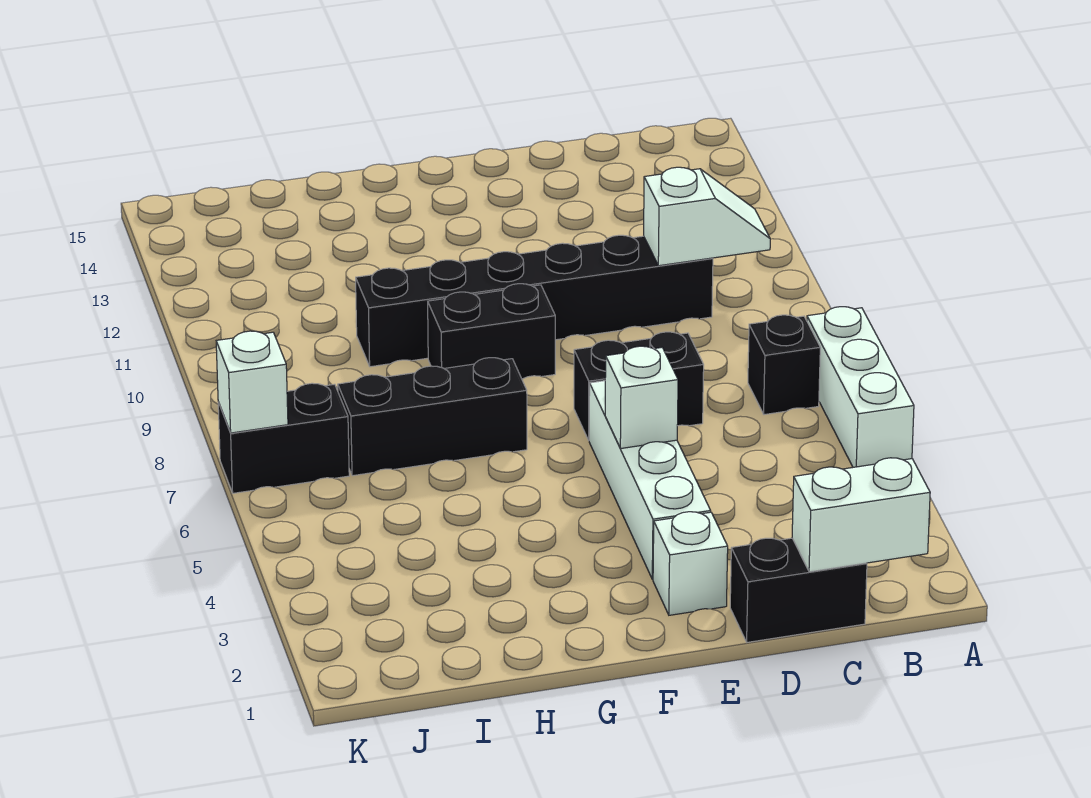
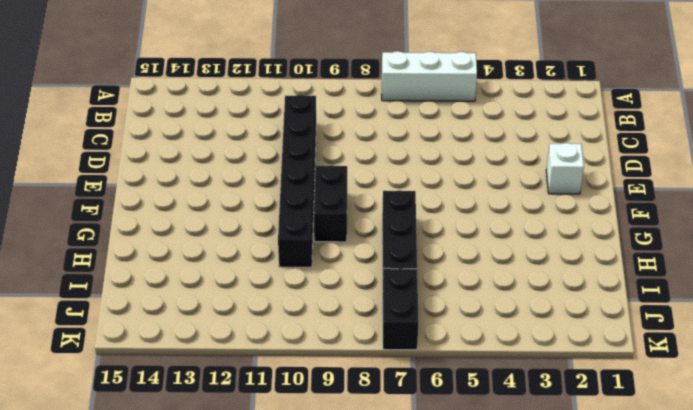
none -> black 1x1 brick [748,315,820,415]
none -> black 1x2 brick [730,538,867,642]
none -> black 1x2 brick [574,332,704,440]

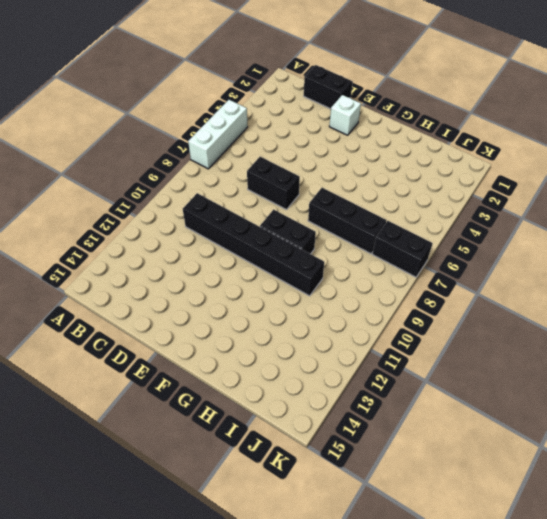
none -> black 1x1 brick [748,315,820,415]
none -> white 1x4 brick [589,381,711,579]
none -> white 1x2 brick [792,458,930,572]

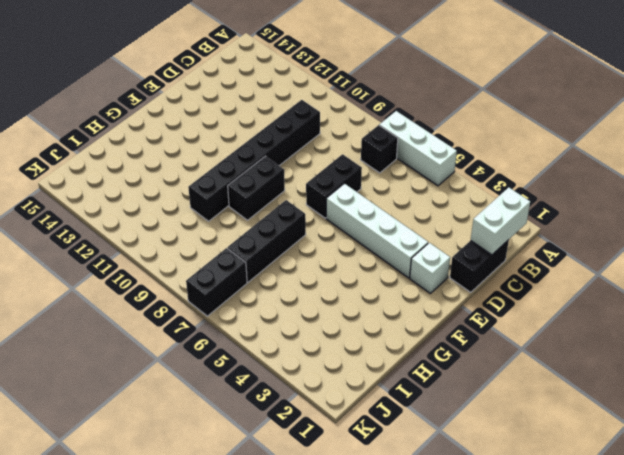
none -> white 1x2 slope [644,167,770,266]
none -> white 1x1 brick [605,346,678,449]
none -> white 1x1 brick [216,331,288,433]

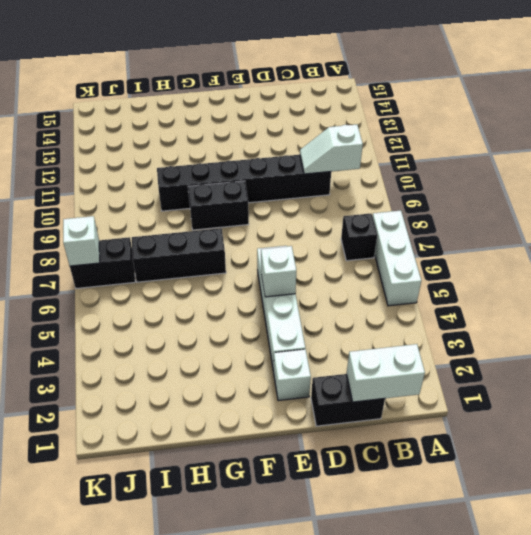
white 1x2 slope [300,125,363,174] -> white 1x2 slope turned to [644,167,770,266]
none -> black 1x2 brick [574,332,704,440]

